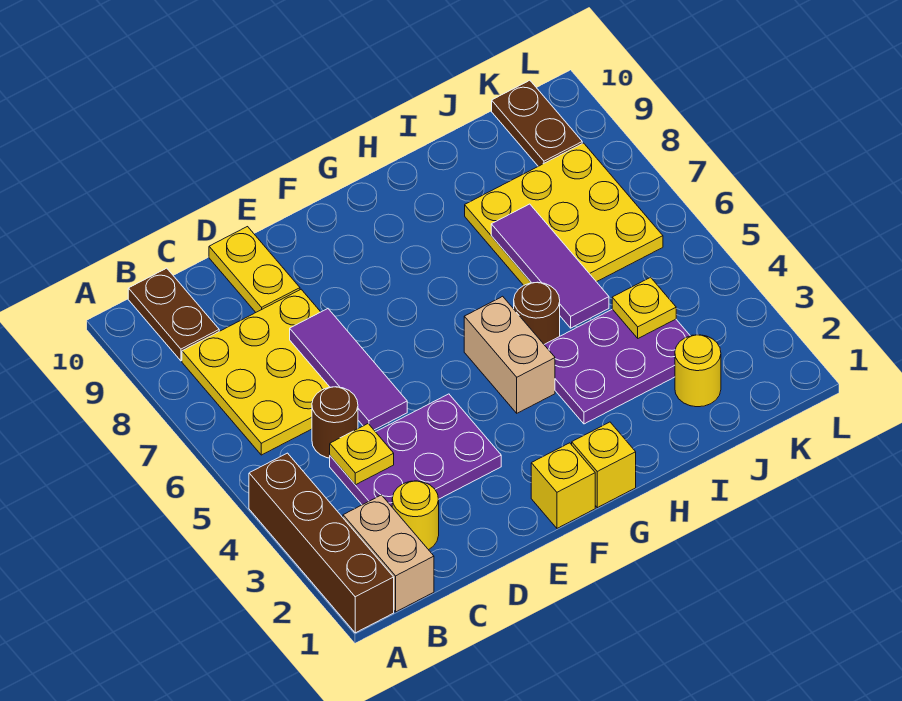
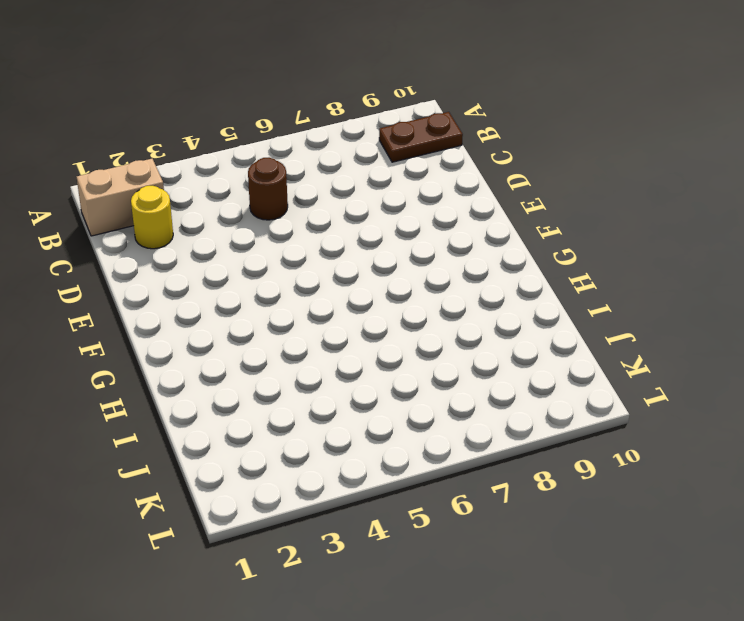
none -> brown 1x4 brick [249,453,394,633]
none -> yellow 3x3 plate [182,289,329,455]
none -> purple 2x3 plate [330,394,501,507]

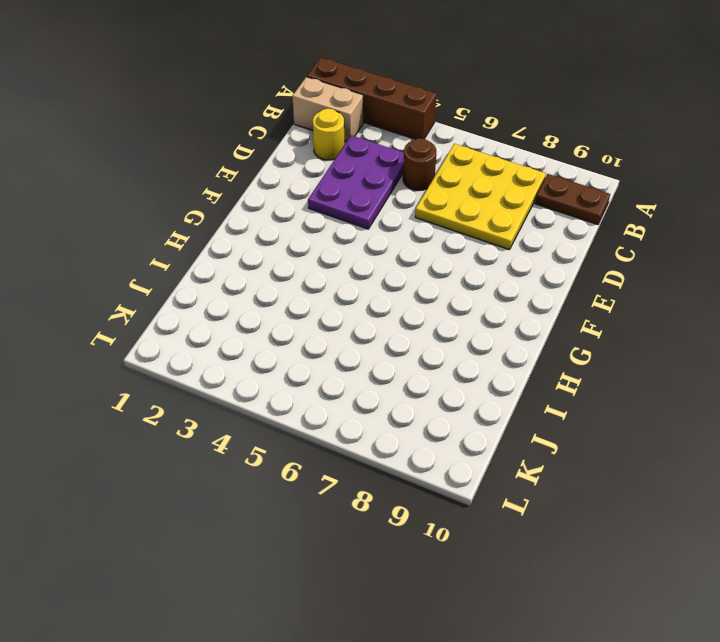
none -> yellow 1x2 plate [209,227,300,312]
none -> yellow 1x1 brick [531,443,595,528]
none -> yellow 1x1 brick [572,422,636,508]

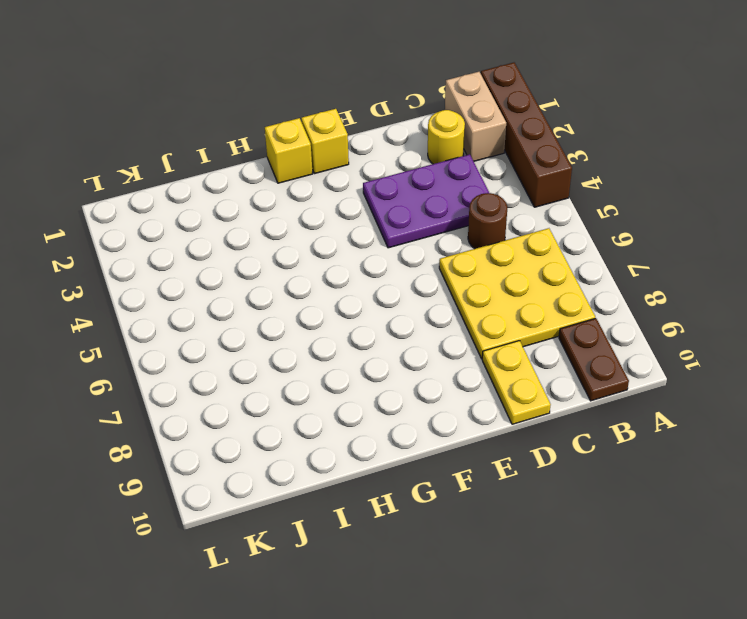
none -> tan 1x2 brick [464,296,555,413]
none -> purple 2x3 plate [544,309,690,424]
none -> brown 1x1 round brick [514,282,560,344]

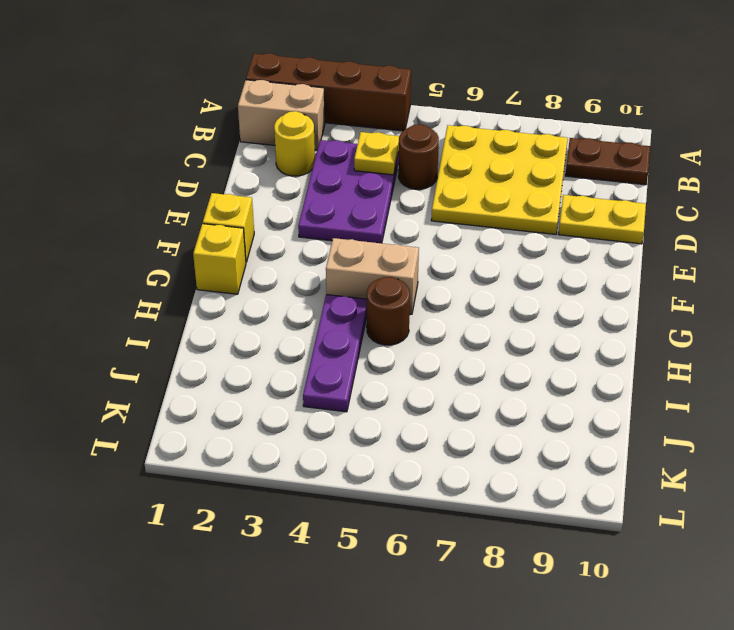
purple 1x3 plate [303,295,367,412] -> purple 2x3 plate [544,309,690,424]
none -> yellow 3x3 plate [465,143,663,285]
none -> yellow 1x1 round brick [675,335,721,407]
none -> brown 1x2 plate [492,80,582,166]

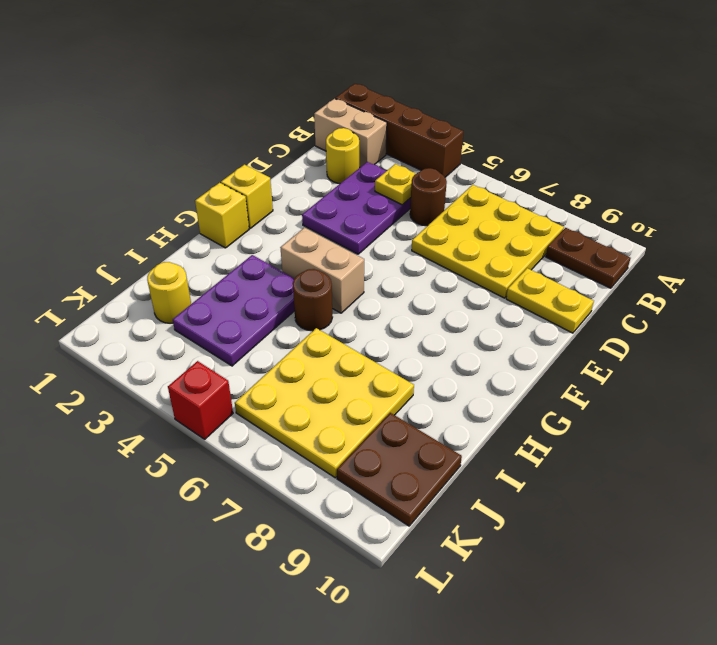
brown 2x2 plate [337,413,462,526] -> brown 1x2 plate [492,80,582,166]
red 1x1 brick [168,361,233,439] -> none
none -> purple 1x3 tile [290,308,407,430]
none -> purple 1x3 tile [491,204,609,328]
none -> yellow 1x1 plate [612,277,676,338]

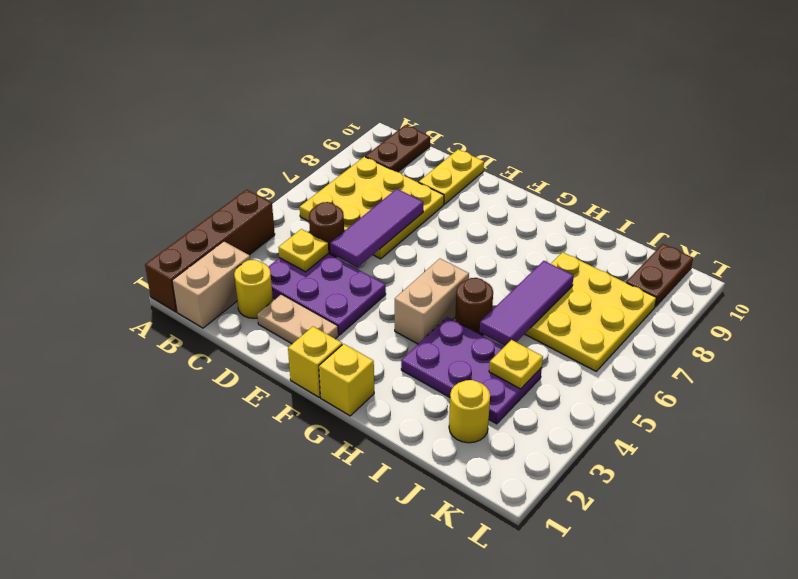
tan 1x2 plate [257,294,338,344] -> none

